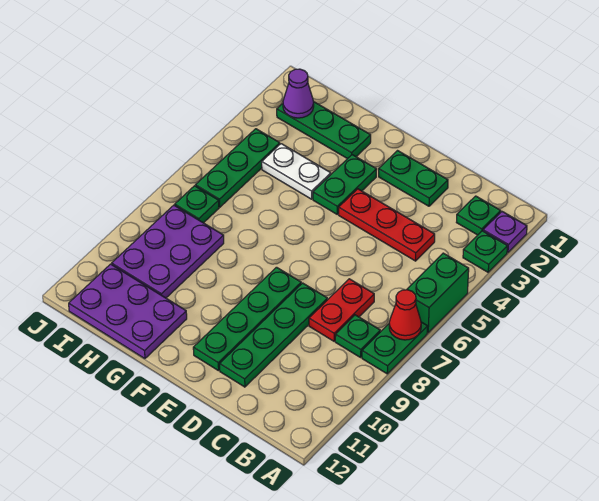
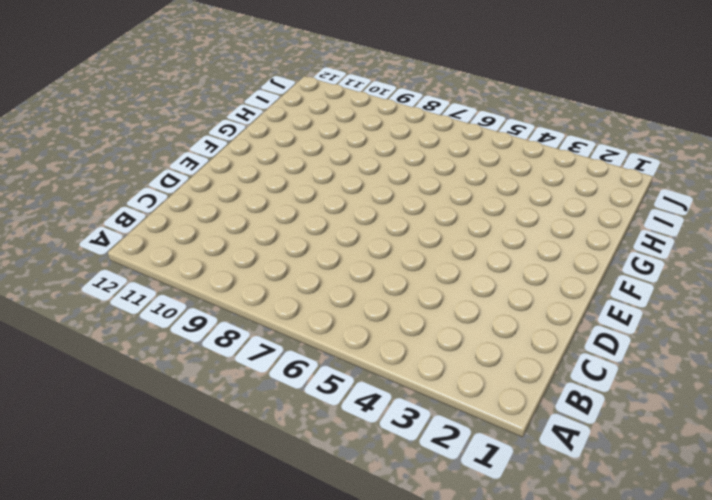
none -> purple 1x1 plate [483,212,527,253]
none -> green 1x1 plate [463,231,507,272]
none -> green 1x2 brick [407,253,469,333]

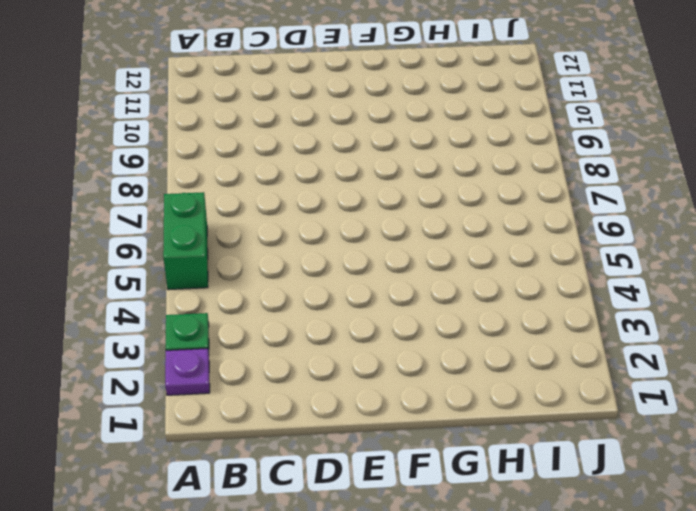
none -> green 1x2 plate [362,322,428,374]
none -> green 1x1 plate [456,196,501,235]
none -> green 1x1 plate [335,315,380,357]

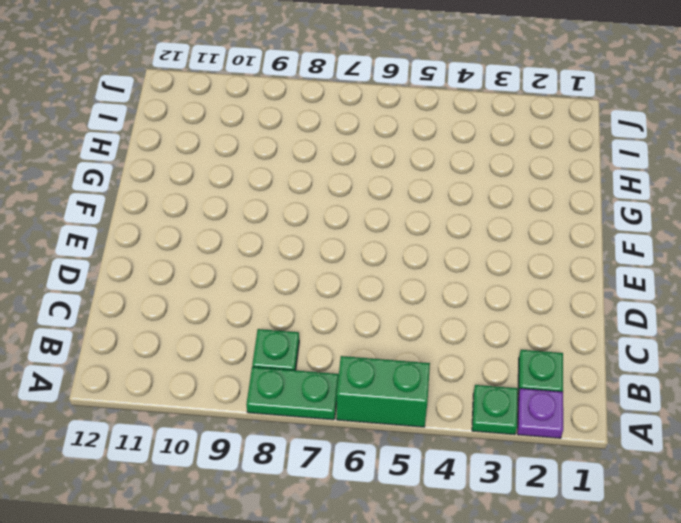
none -> red 1x3 plate [339,189,435,261]
none -> red 1x2 plate [309,279,374,341]
none -> green 1x2 plate [379,151,448,206]

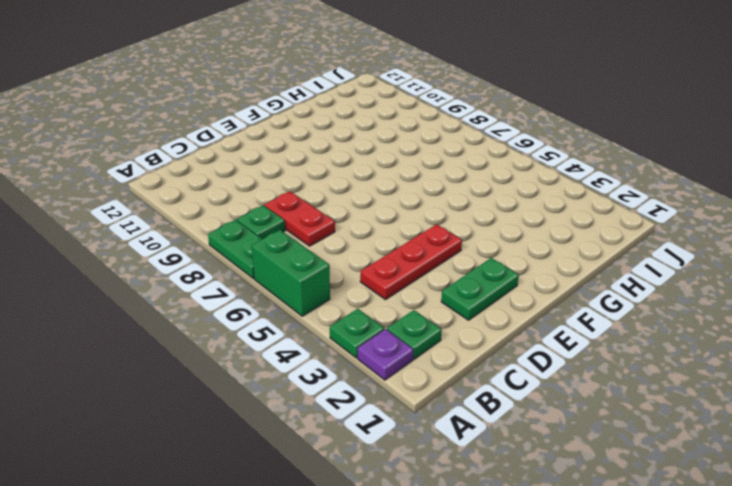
none -> green 1x4 plate [220,283,327,387]
none -> green 1x4 plate [193,267,301,371]
none -> green 1x2 plate [313,155,377,214]

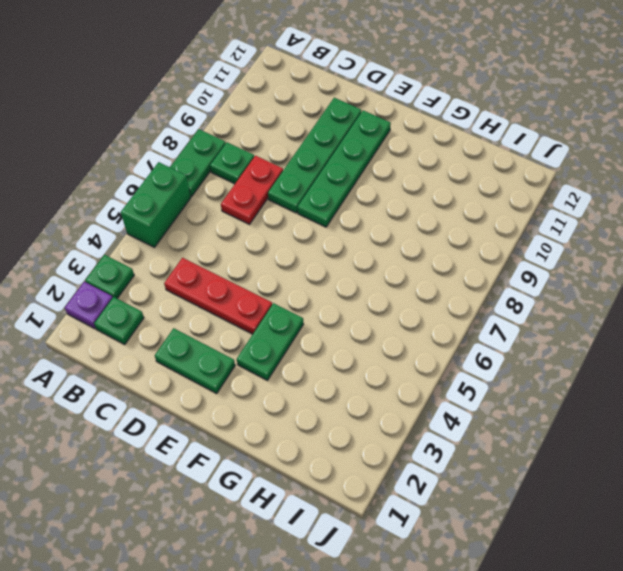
none -> green 1x3 plate [277,101,371,159]
none -> white 1x2 plate [262,144,331,199]
none -> purple 2x3 plate [69,264,187,359]

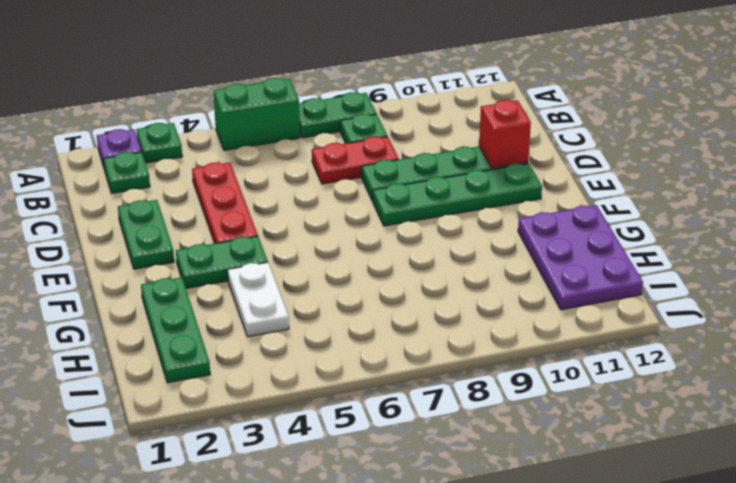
red 1x1 brick [479,100,531,168] -> none
none -> purple 2x3 plate [112,205,224,298]
none -> green 1x3 plate [196,129,280,207]
none -> green 1x1 plate [175,186,219,223]

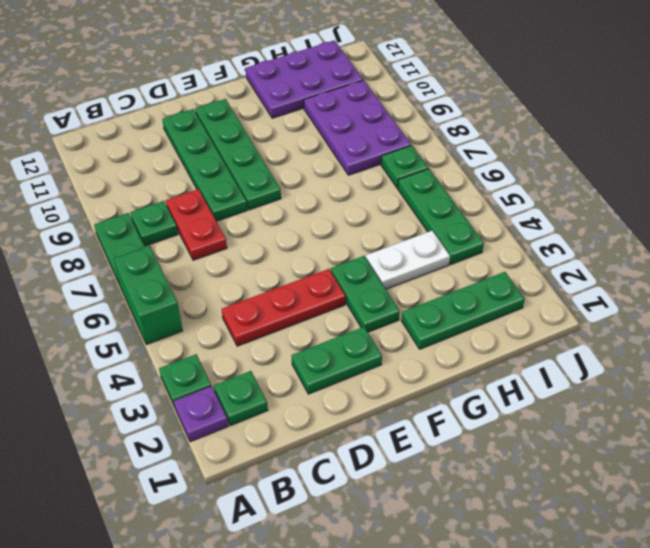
none -> red 1x1 cone [389,290,421,340]
none -> purple 1x1 cone [283,69,314,118]

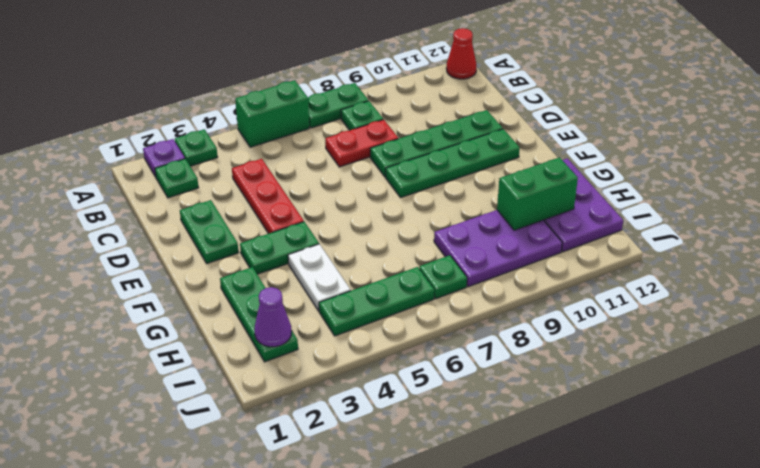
red 1x1 cone [446,28,476,79] -> red 1x1 cone moved to [389,290,421,340]
green 1x2 brick [497,157,578,230] -> none

